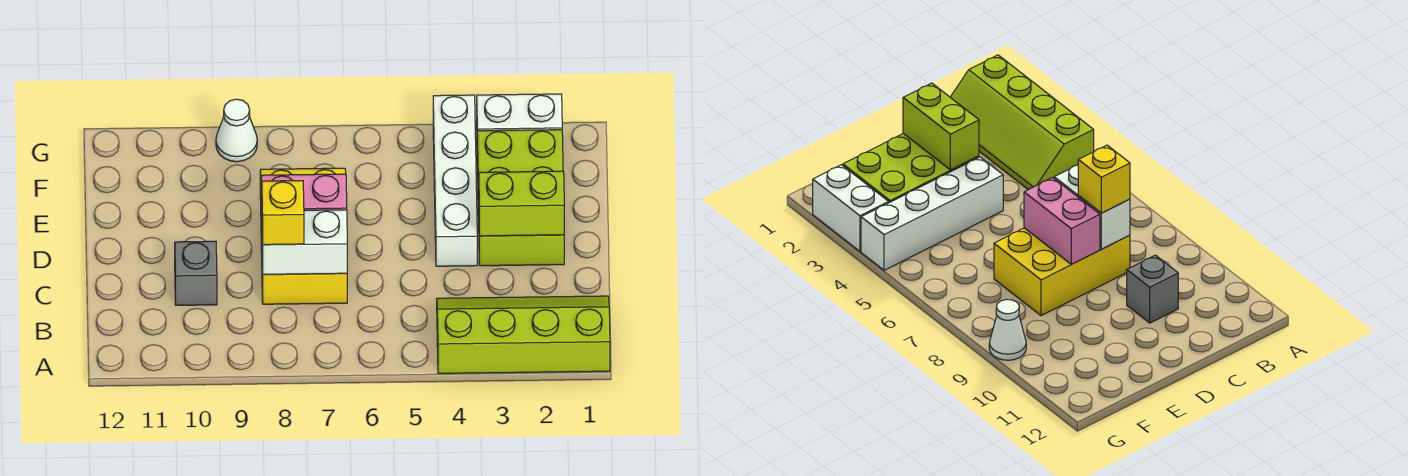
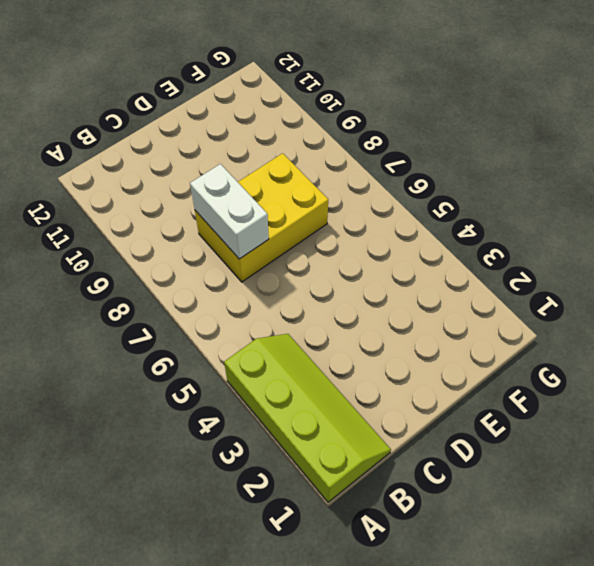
none -> grey 1x1 brick [175,241,217,305]
none -> lime 2x3 brick [477,130,564,266]

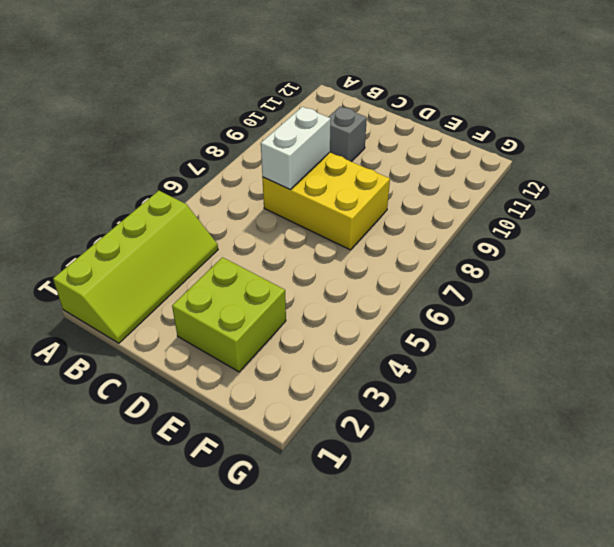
lime 2x2 brick [172,257,286,372] -> lime 2x3 brick [477,130,564,266]
none -> white 1x4 brick [433,95,477,266]
none -> white 1x2 brick [477,94,562,131]

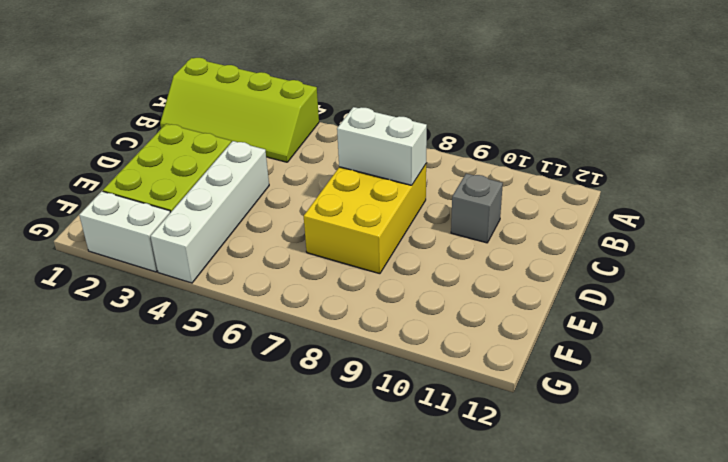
none -> white 1x1 cone [216,99,257,162]
none -> lime 1x2 brick [479,171,564,236]

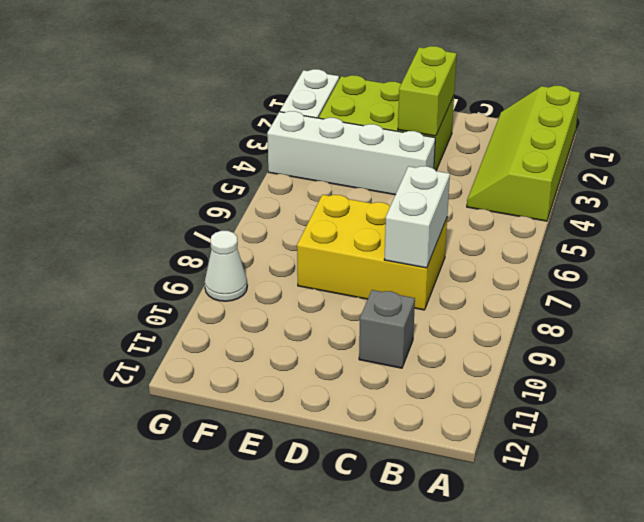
none -> pink 1x2 brick [261,174,347,222]
none -> yellow 1x1 brick [262,181,304,245]

